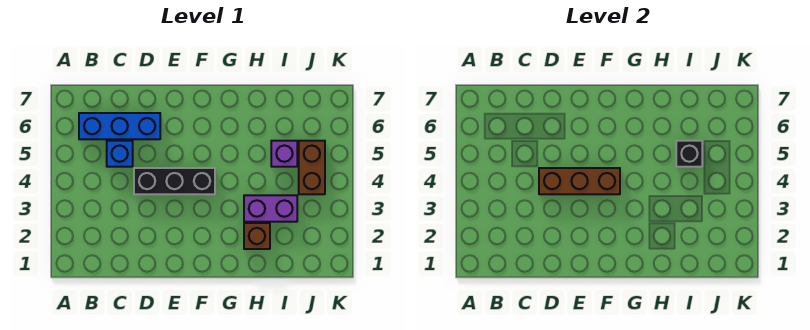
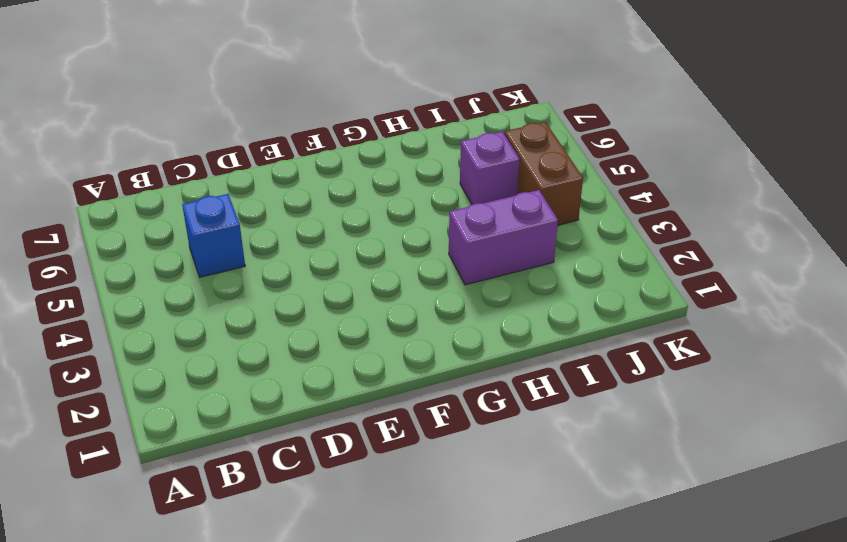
none -> blue 1x3 brick [79,113,160,139]
none -> black 1x3 brick [134,168,215,194]

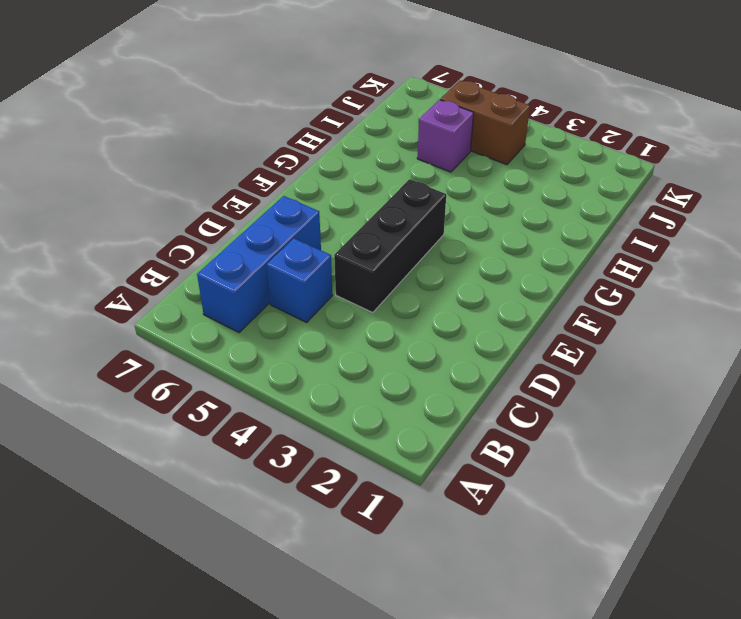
none -> brown 1x1 brick [244,223,270,249]
none -> purple 1x2 brick [244,195,297,222]

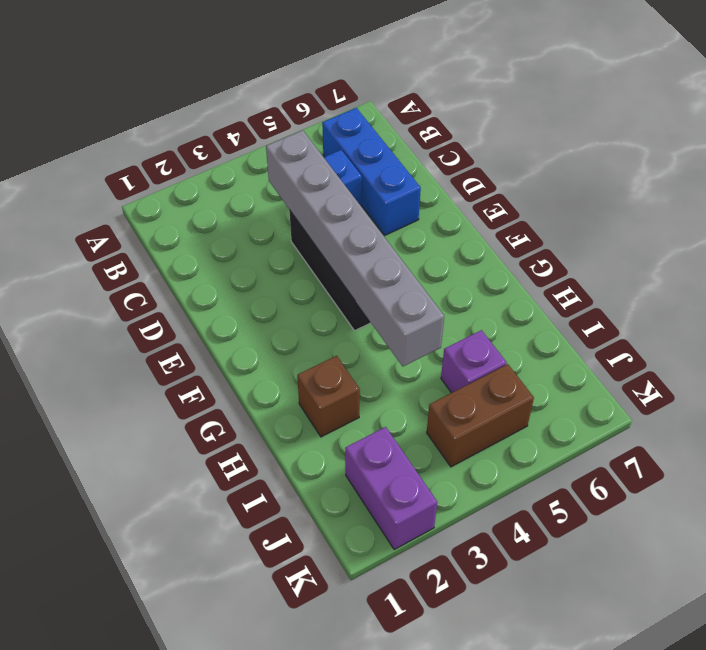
grey 1x6 brick [266,130,444,366] -> brown 1x3 brick [539,168,620,194]
purple 1x2 brick [345,427,437,549] -> purple 1x2 brick moved to [244,195,297,222]
none -> black 1x1 brick [676,141,702,167]

